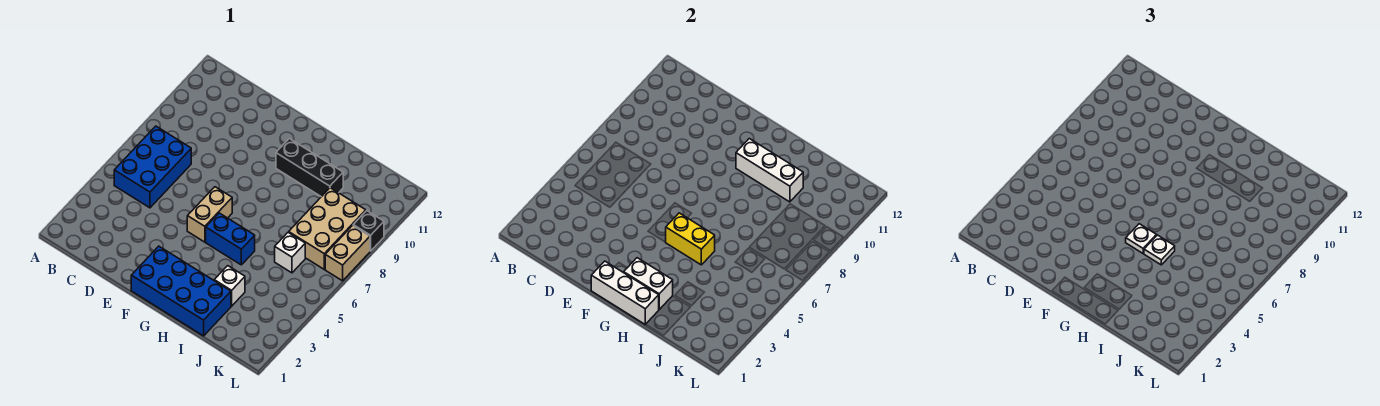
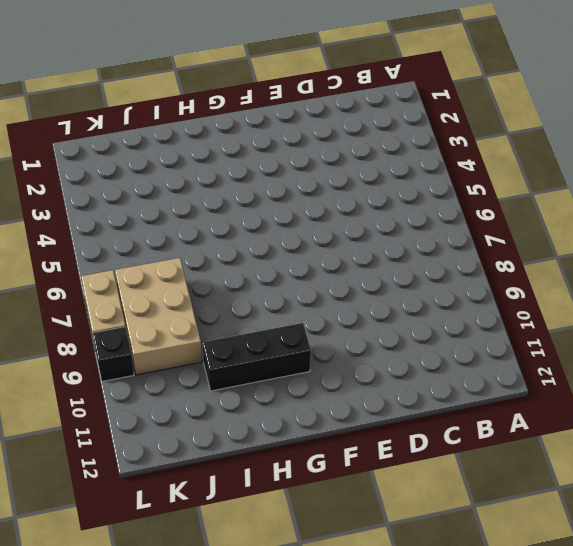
none -> blue 2x3 brick [114,126,191,208]
none -> blue 2x4 brick [131,246,231,336]
none -> tan 1x2 brick [187,187,232,242]

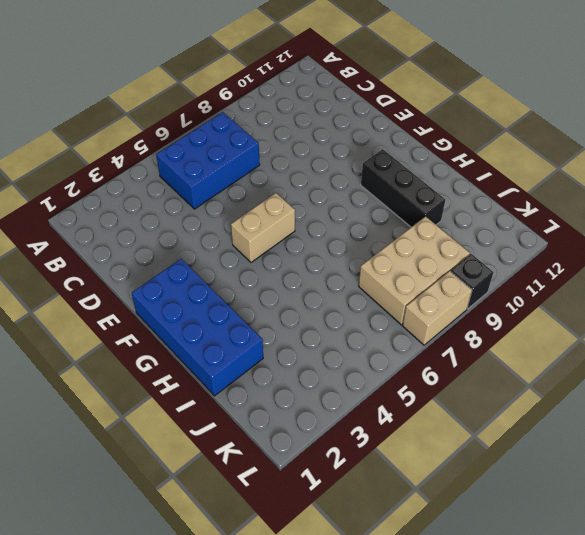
none -> blue 1x2 brick [206,213,255,265]
none -> white 1x1 brick [214,266,245,306]
none -> white 1x1 brick [275,232,305,273]

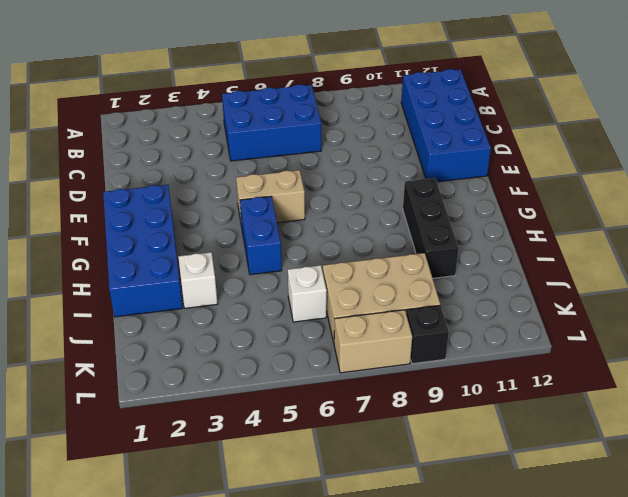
blue 2x4 brick [401,69,491,182] -> none
none -> white 1x3 brick [591,261,659,324]
none -> white 1x2 brick [624,258,673,309]
none -> yellow 1x2 brick [666,213,715,265]

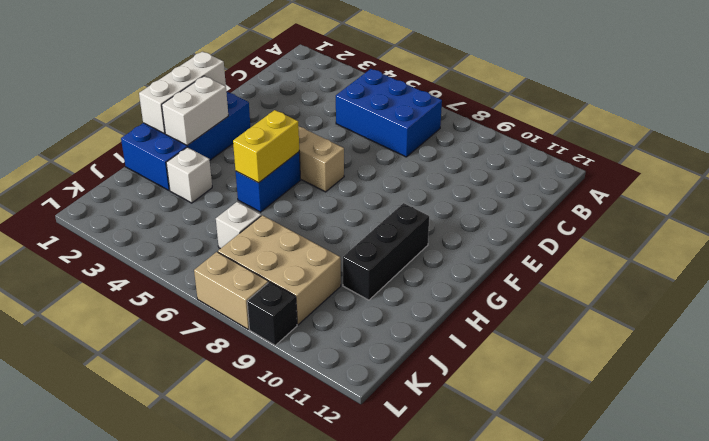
none -> white 1x3 brick [736,139,803,202]
none -> white 1x1 plate [1126,224,1157,253]
none -> white 1x1 plate [1144,235,1175,265]

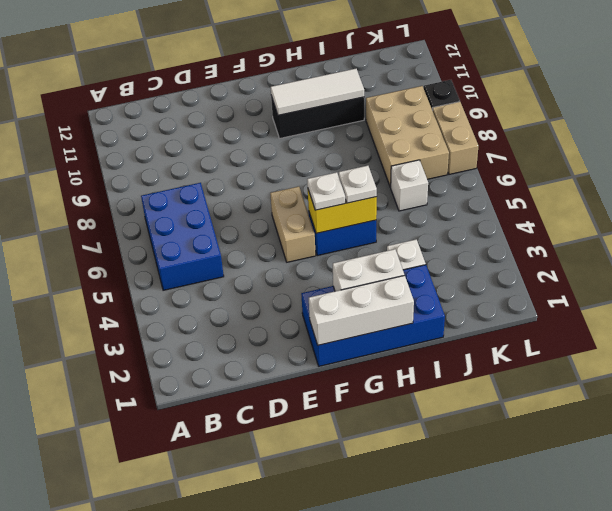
white 1x3 tile [271,69,364,115] -> white 1x3 brick [736,139,803,202]

